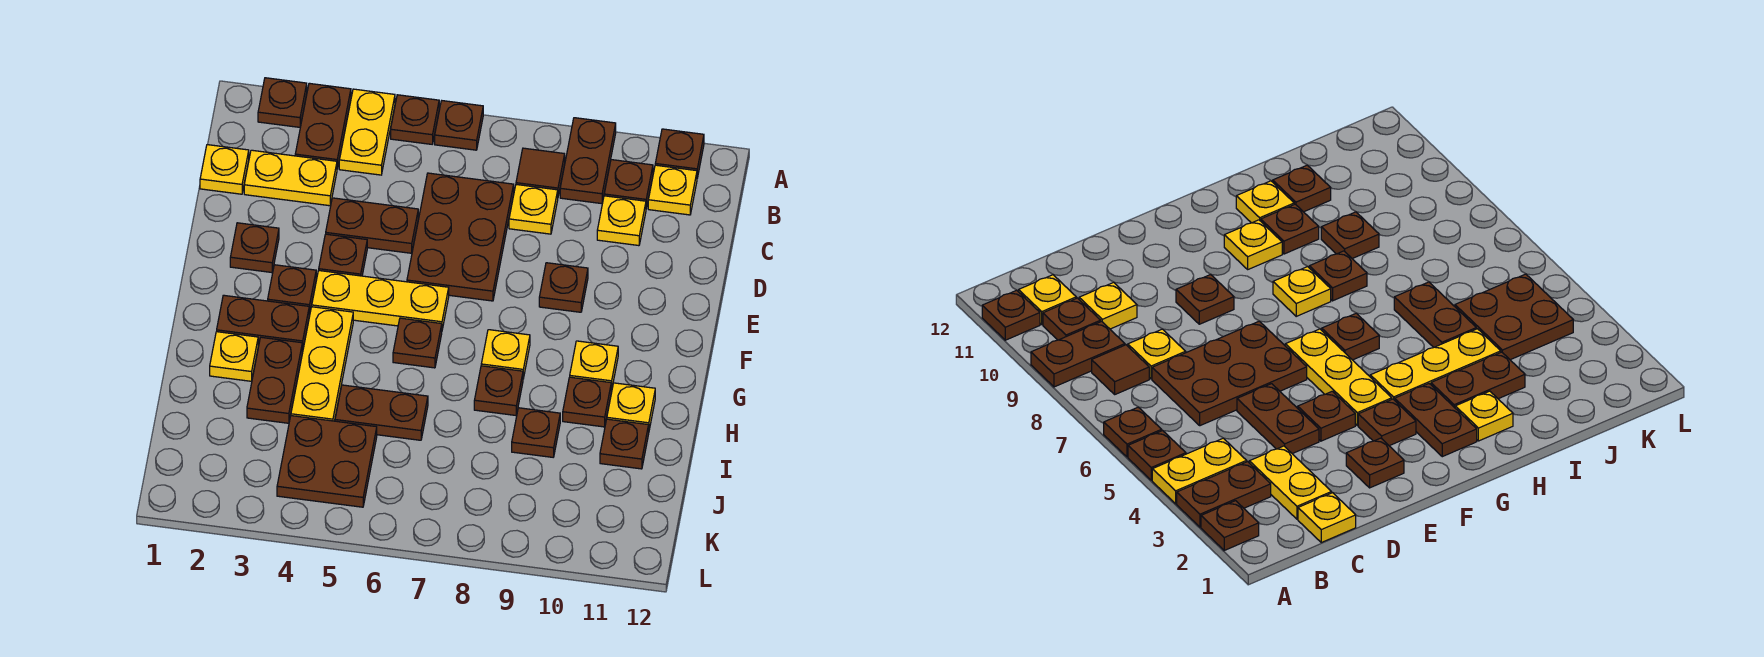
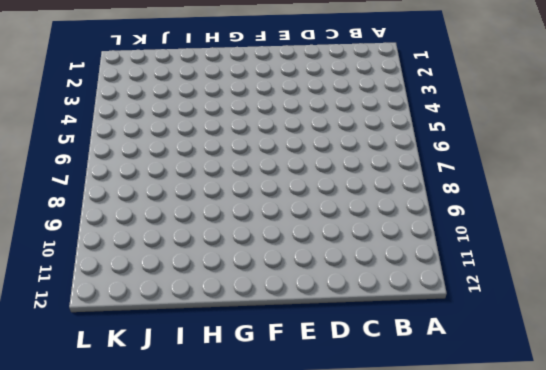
none -> brown 1x1 plate [258,78,307,127]
none -> brown 1x2 plate [295,83,351,169]
none -> yellow 1x2 plate [339,89,395,175]
none -> brown 1x1 plate [391,95,439,144]

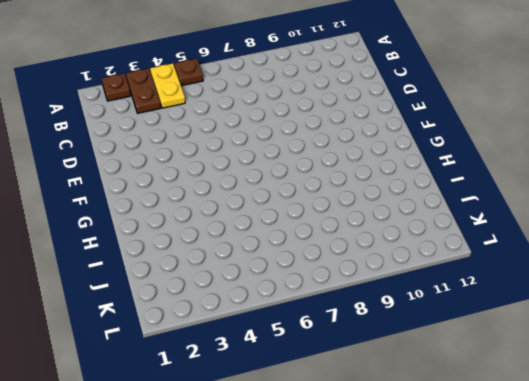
none -> brown 1x1 plate [435,101,483,150]
none -> brown 1x2 plate [560,118,616,204]
none -> brown 1x1 plate [655,129,704,178]
none -> brown 1x1 tile [516,148,565,196]

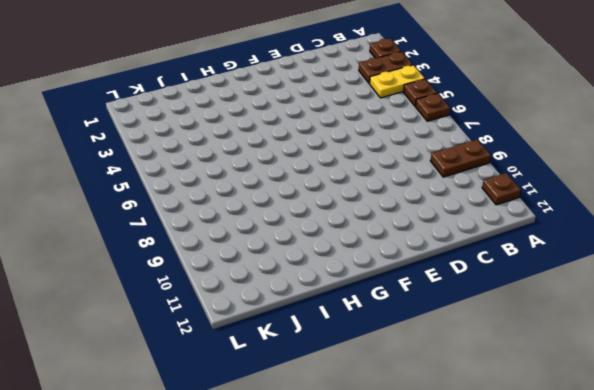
none -> brown 1x1 tile [516,148,565,196]
none -> brown 1x1 plate [604,160,653,208]
none -> yellow 1x1 plate [648,165,697,215]
none -> yellow 1x1 plate [200,145,249,194]

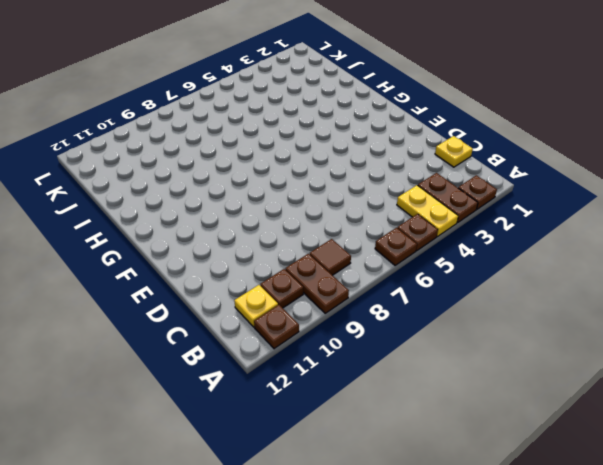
none -> yellow 1x2 plate [244,150,337,206]
none -> brown 2x3 plate [407,173,514,301]
none -> yellow 1x1 plate [509,185,558,234]
none -> yellow 1x1 plate [597,196,646,246]

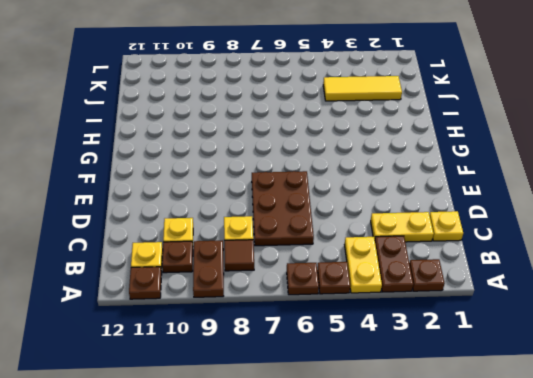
yellow 1x3 tile [323,76,402,101] -> brown 2x2 plate [277,416,377,507]
none -> brown 1x2 plate [326,198,418,253]
none -> brown 1x1 plate [230,223,279,272]
none -> brown 1x1 plate [319,234,367,276]
none -> brown 1x1 plate [539,263,588,312]

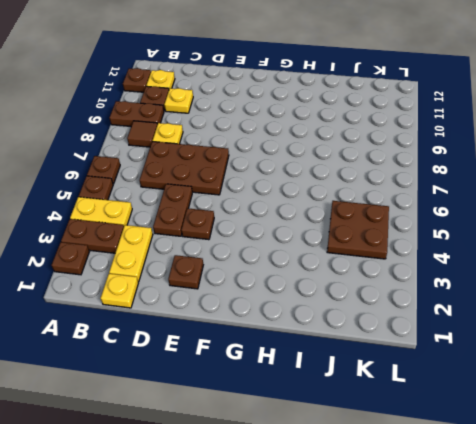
none -> brown 1x1 plate [539,263,588,312]
none -> brown 1x1 plate [268,265,316,314]
none -> yellow 1x3 plate [312,270,449,329]
none -> brown 1x2 plate [217,295,309,350]

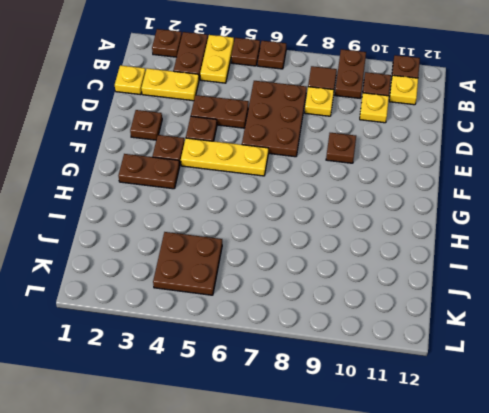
none -> yellow 1x3 plate [291,307,353,421]
none -> brown 1x1 plate [393,318,442,368]
none -> yellow 1x1 plate [481,330,530,379]
none -> yellow 1x1 plate [570,341,618,390]

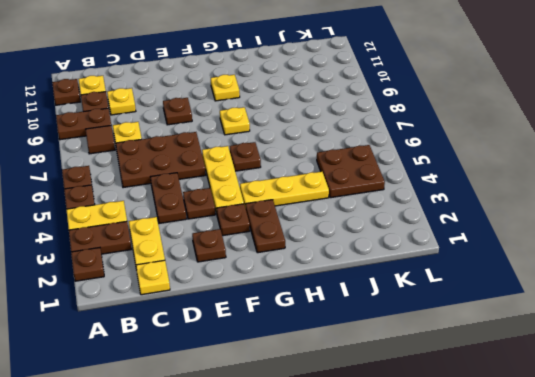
none -> yellow 1x1 plate [210,332,258,381]
none -> brown 1x2 plate [247,337,302,423]
none -> brown 1x1 plate [474,366,523,415]
none -> brown 1x1 plate [563,377,611,427]

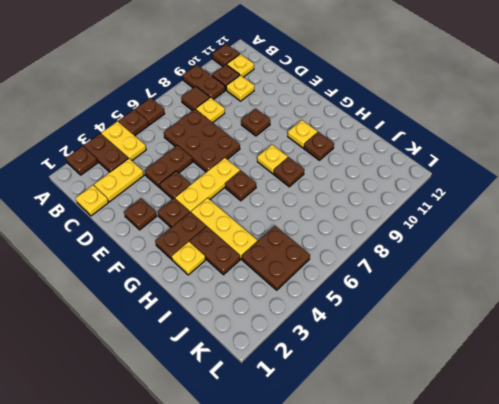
none -> yellow 1x1 plate [607,383,655,430]
none -> brown 1x2 plate [335,385,428,440]
none -> brown 1x1 plate [512,408,560,457]
none -> brown 1x1 plate [600,419,649,469]

